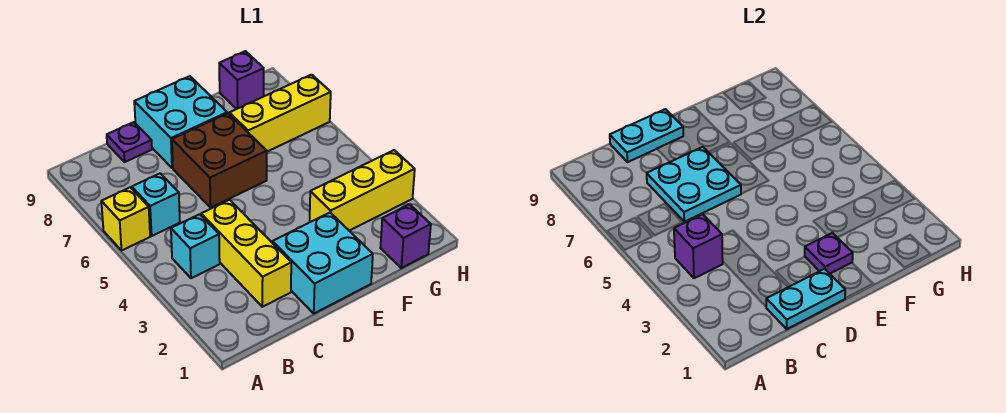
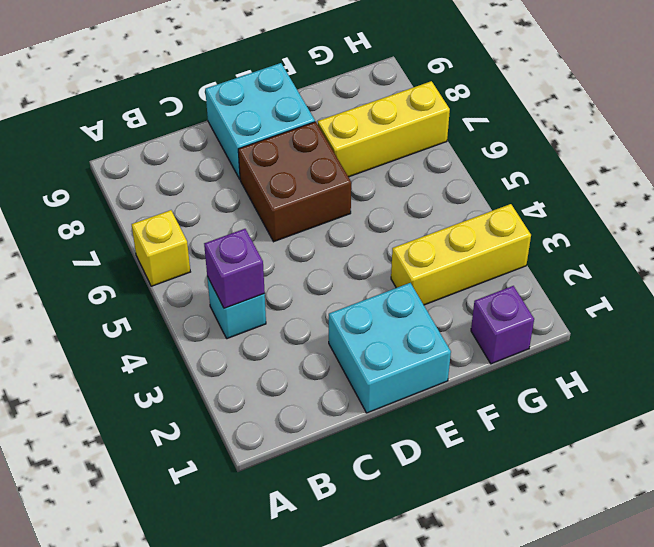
none -> cyan 1x1 brick [132,173,180,236]
none -> yellow 1x3 brick [201,200,291,307]
none -> purple 1x1 plate [107,122,152,162]

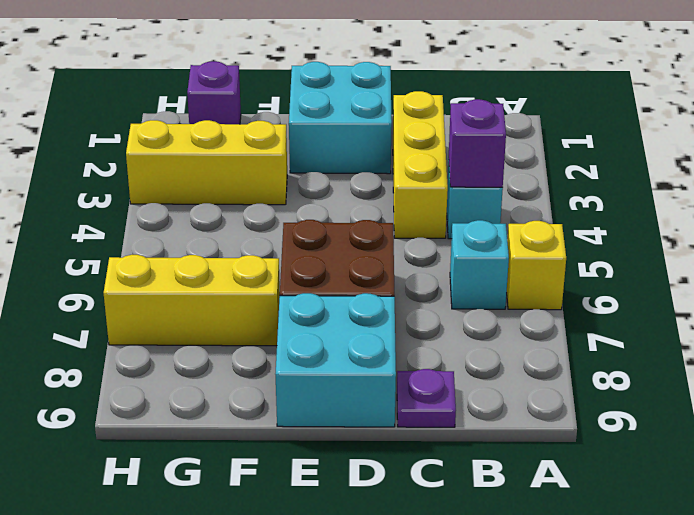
none -> purple 1x1 brick [219,51,264,109]
none -> cyan 1x2 plate [766,269,845,329]
none -> cyan 2x2 plate [647,147,741,222]

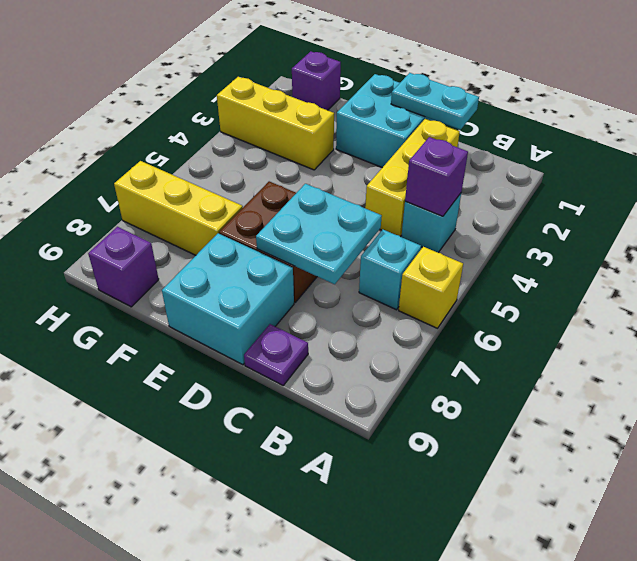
none -> cyan 1x2 plate [610,109,683,162]
none -> purple 1x1 plate [805,233,853,274]

